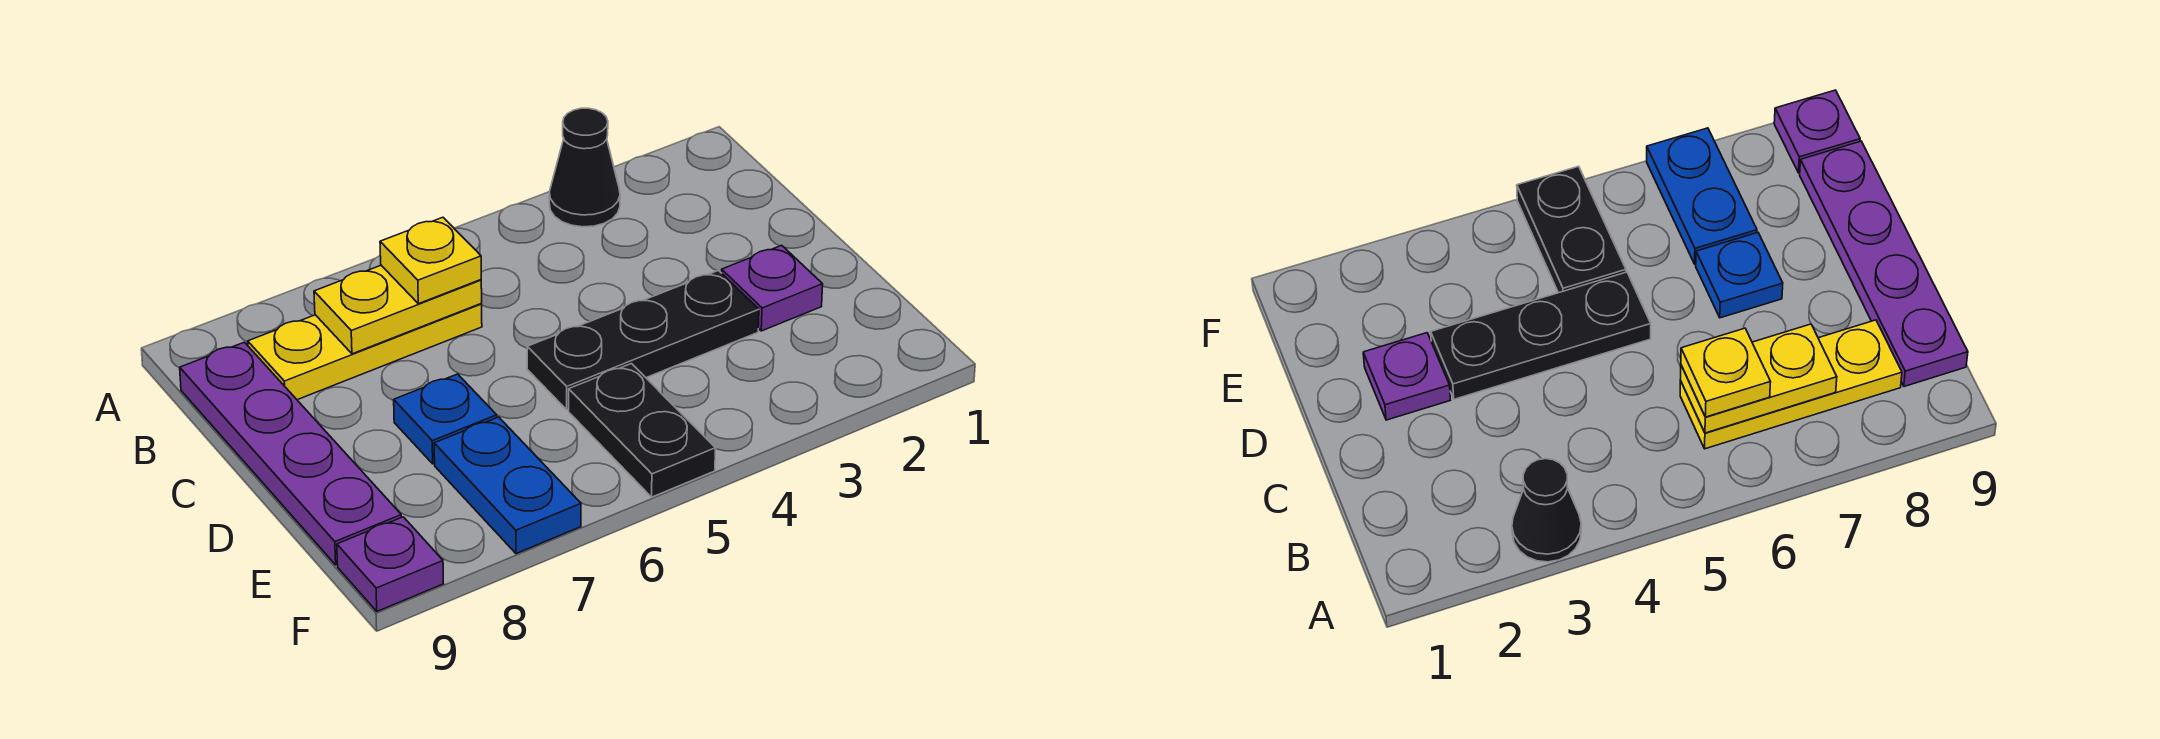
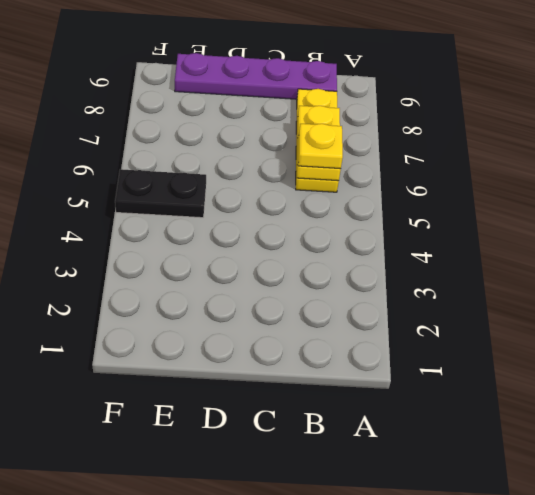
none -> black 1x1 cone [549,108,620,227]
none -> purple 1x1 plate [722,245,823,331]

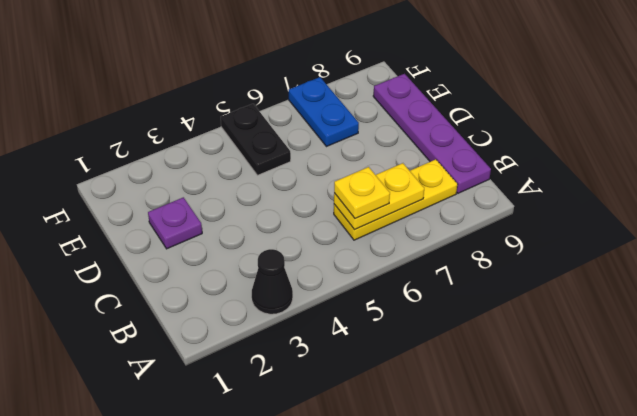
none -> black 1x3 plate [527,271,759,410]
none -> blue 1x1 plate [394,374,497,464]

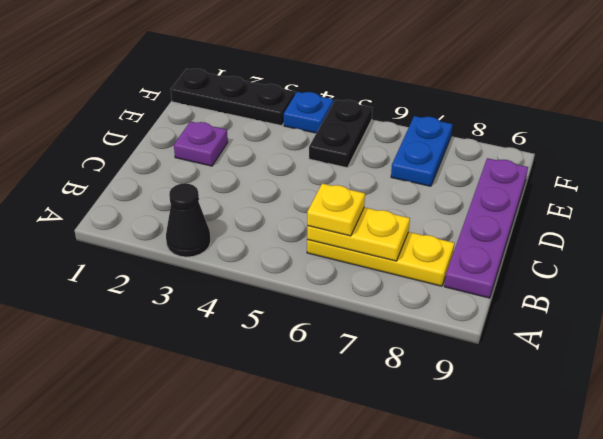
black 1x3 plate [171,69,295,126] -> black 1x3 plate moved to [527,271,759,410]
blue 1x1 plate [284,92,333,133] -> blue 1x1 plate moved to [394,374,497,464]
none -> purple 1x1 plate [337,517,443,611]

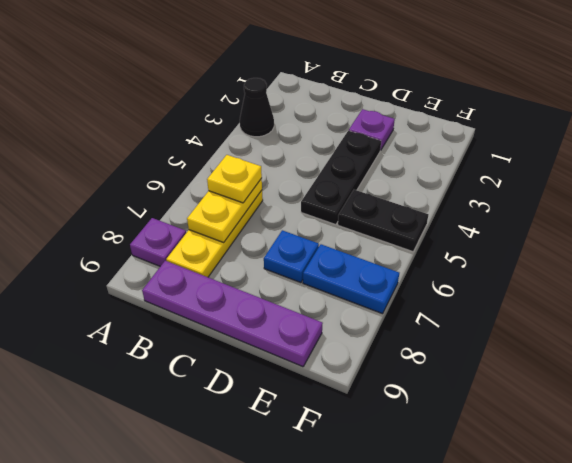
purple 1x1 plate [130,218,186,266] -> purple 1x1 plate moved to [337,517,443,611]

